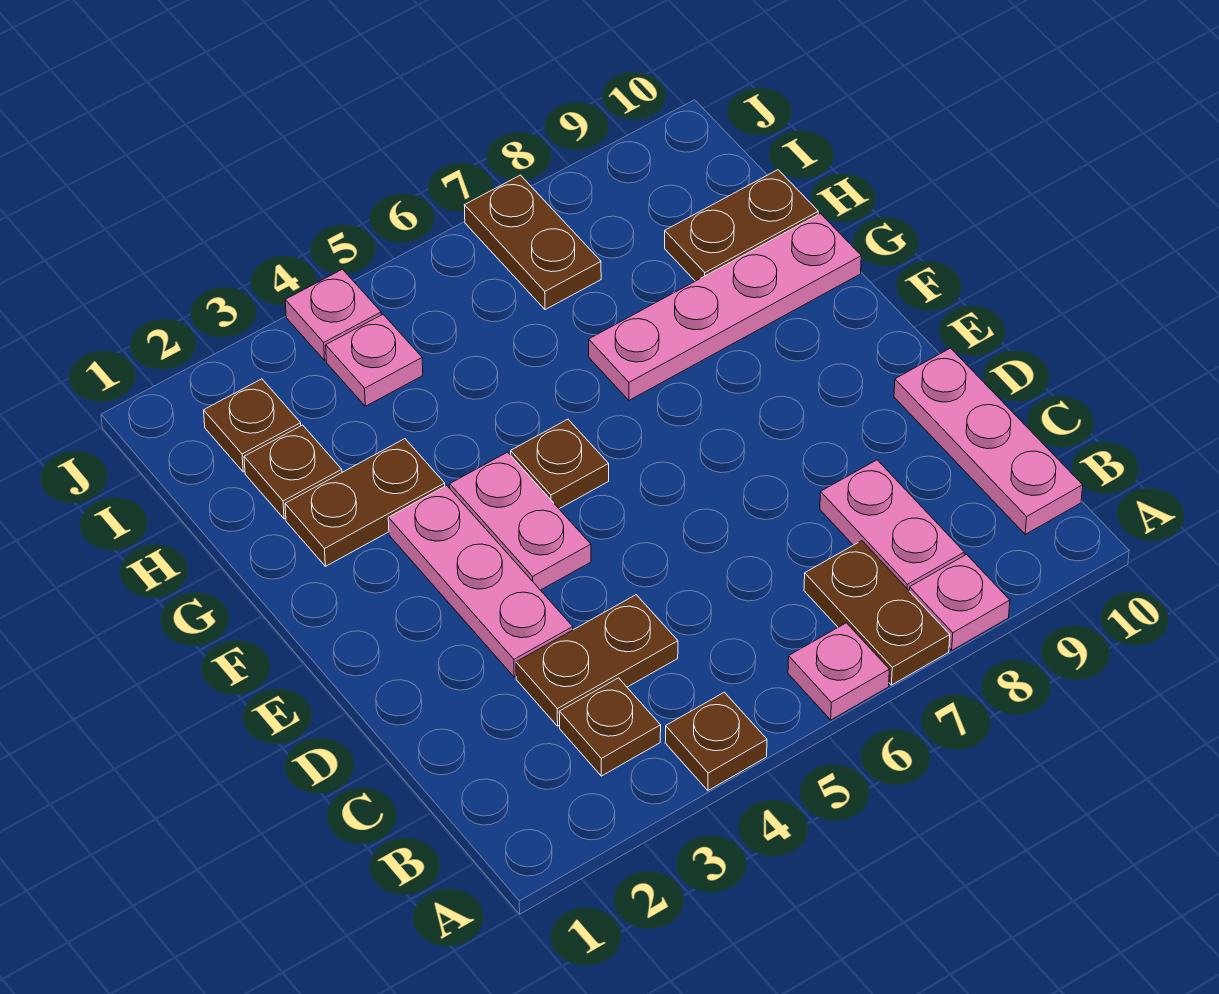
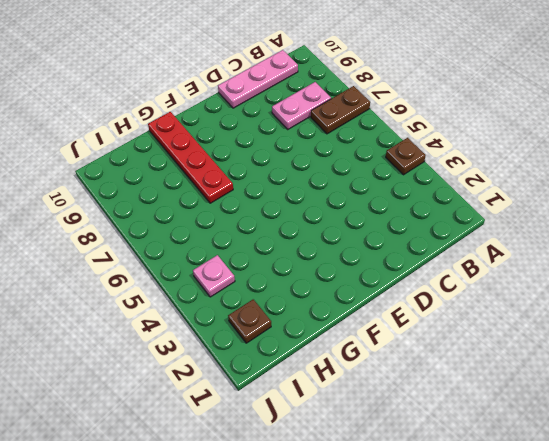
red 1x4 plate [148,112,233,203] -> pink 1x4 plate [589,214,861,400]
none -> pink 1x1 plate [788,623,889,720]
none -> pink 1x1 plate [909,555,1010,650]
none -> brown 1x1 plate [559,678,661,776]

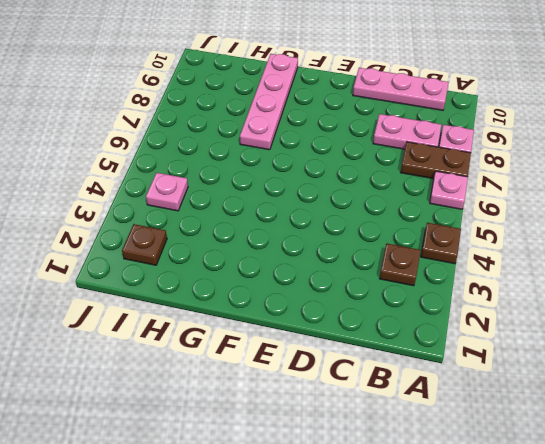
none -> brown 1x2 plate [516,595,678,726]
none -> pink 1x3 plate [388,485,573,677]
none -> pink 1x2 plate [450,452,591,590]

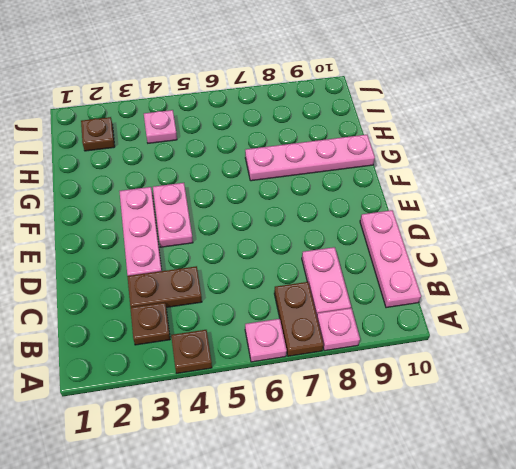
none -> brown 1x1 plate [511,419,609,509]
none -> brown 1x2 plate [285,439,445,566]
none -> brown 1x1 plate [244,425,342,519]

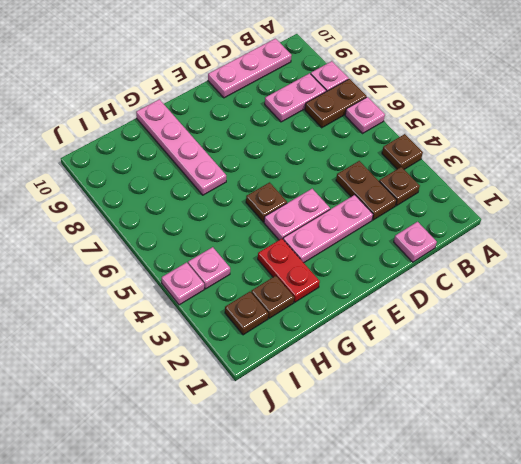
pink 1x1 plate [394,222,437,262] -> none
red 1x2 plate [258,239,320,302] -> brown 1x2 plate [285,439,445,566]
none -> brown 1x2 plate [665,170,818,281]
none -> brown 1x2 plate [464,175,601,310]

